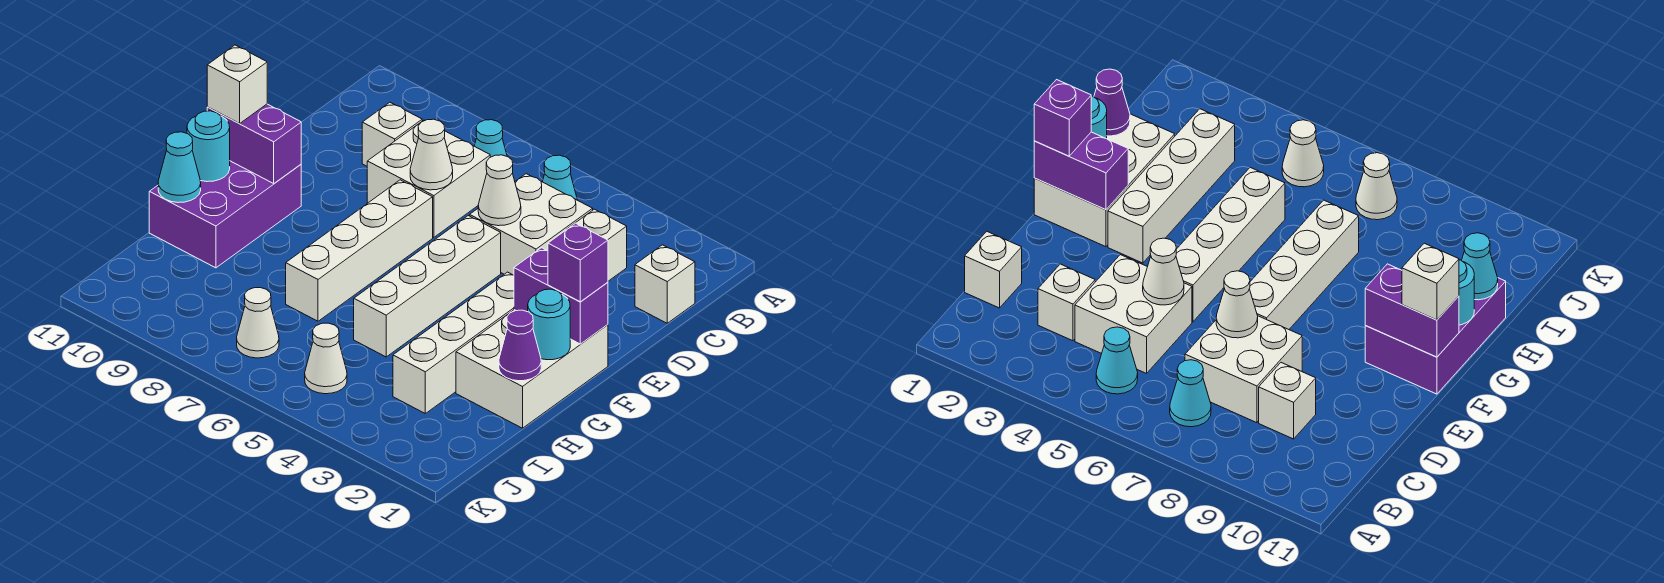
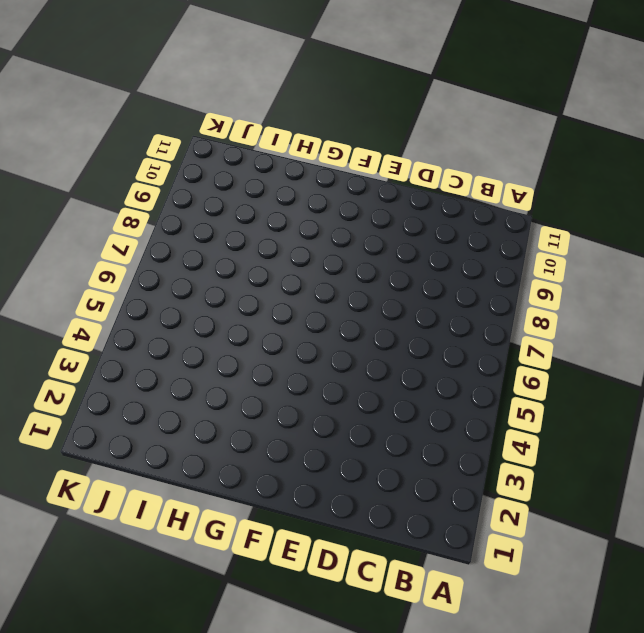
none -> cyan 1x1 cone [543,155,577,200]
none -> cyan 1x1 cone [474,120,507,157]
none -> white 1x1 brick [635,245,695,323]

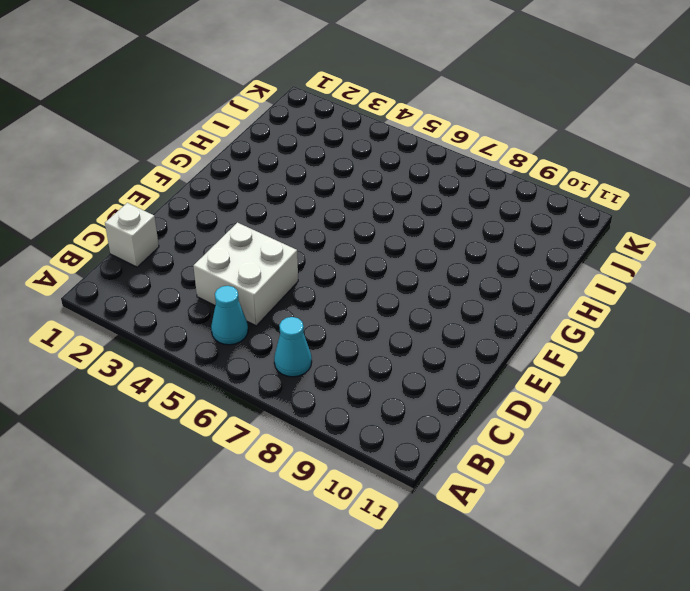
none -> white 1x1 brick [569,209,627,281]
none -> white 2x2 brick [367,120,490,237]
none -> white 1x1 brick [362,102,422,166]

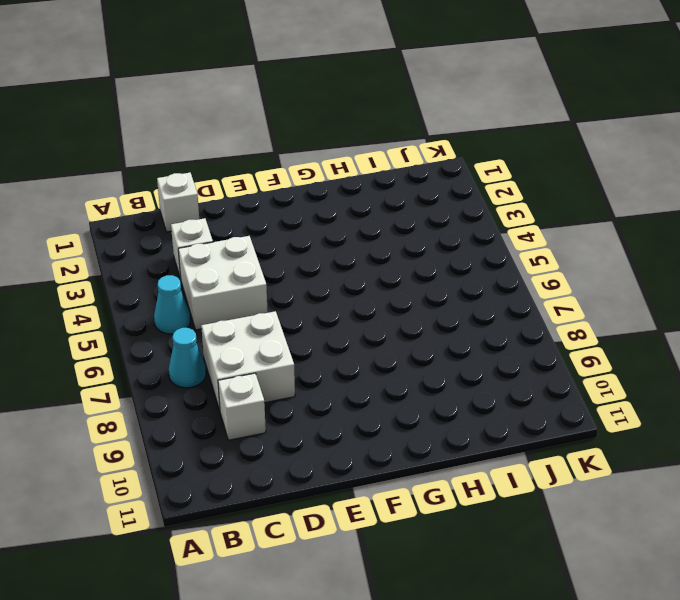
none -> white 1x4 brick [354,216,501,357]
none -> white 1x4 brick [286,180,433,321]
none -> white 2x3 brick [456,310,608,428]

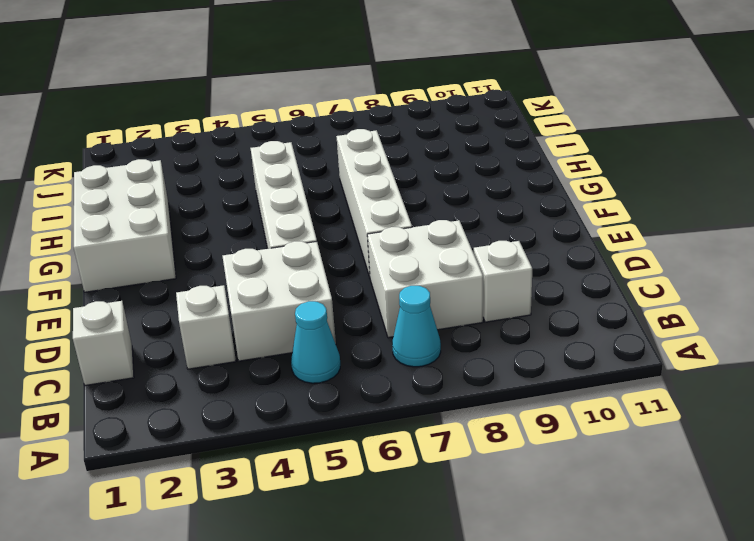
none -> white 1x4 brick [393,272,514,413]
none -> purple 2x3 brick [149,161,301,268]
none -> white 1x1 cone [305,323,347,394]

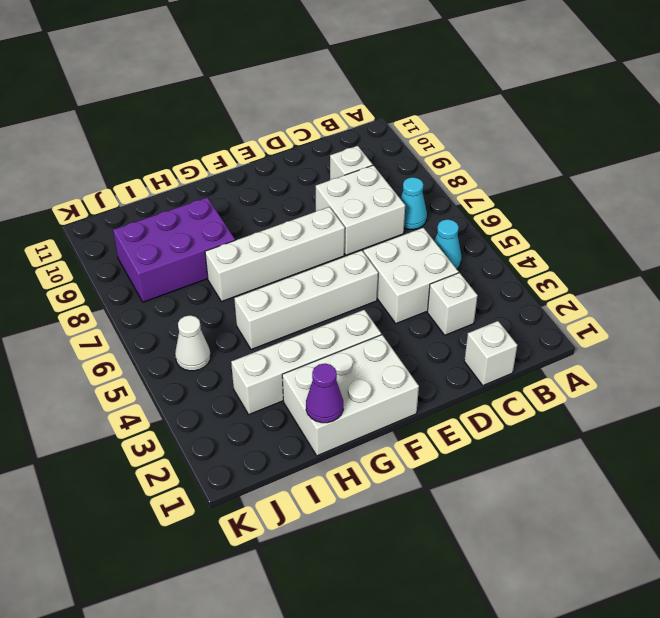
purple 2x3 brick [113,197,235,302] -> purple 2x3 brick moved to [149,161,301,268]
none -> white 1x1 cone [237,288,279,358]
none -> white 1x1 cone [478,155,521,226]
none -> white 1x1 cone [410,119,453,190]

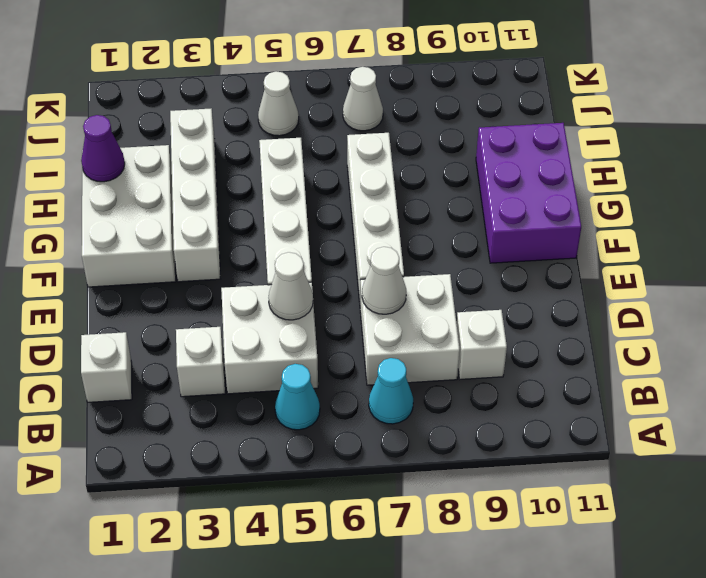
none -> purple 1x2 brick [514,248,608,344]
none -> purple 1x2 brick [207,104,301,183]
none -> cyan 1x1 round brick [528,289,570,360]

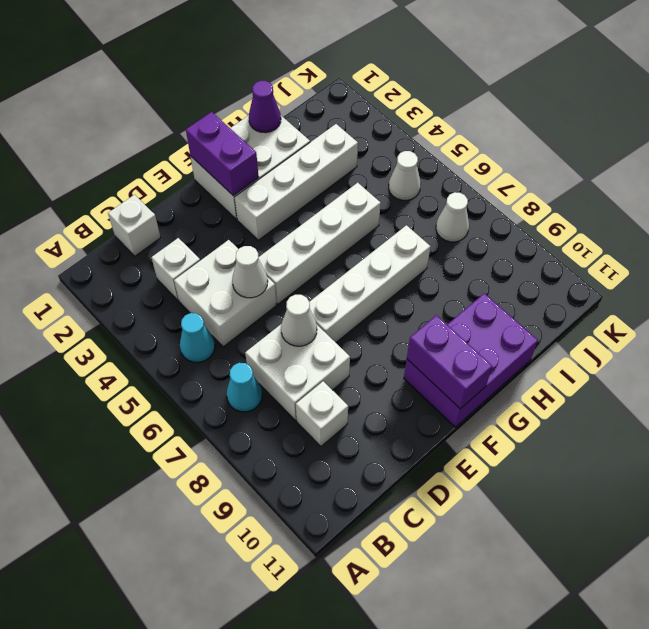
none -> cyan 1x1 round brick [528,289,570,360]
none -> cyan 1x1 round brick [187,111,230,182]
none -> cyan 1x1 cone [158,132,201,202]

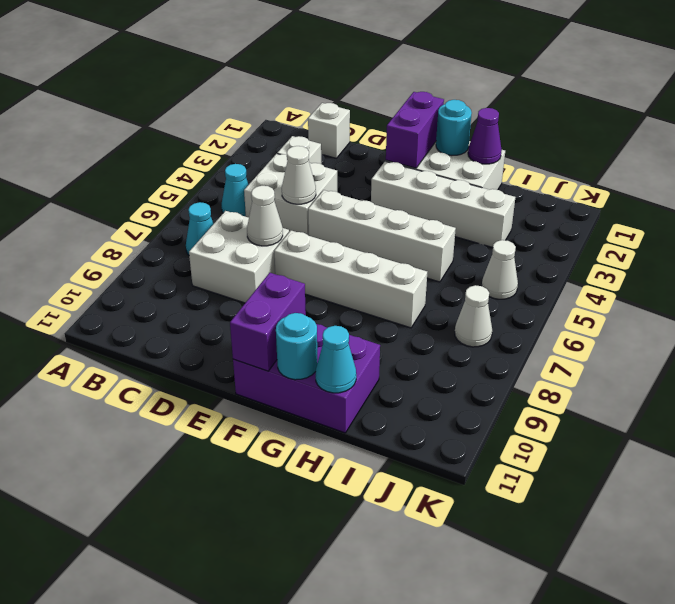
none -> white 1x1 brick [362,102,422,166]
none -> purple 1x1 brick [548,223,608,302]
none -> white 1x1 brick [207,45,267,124]

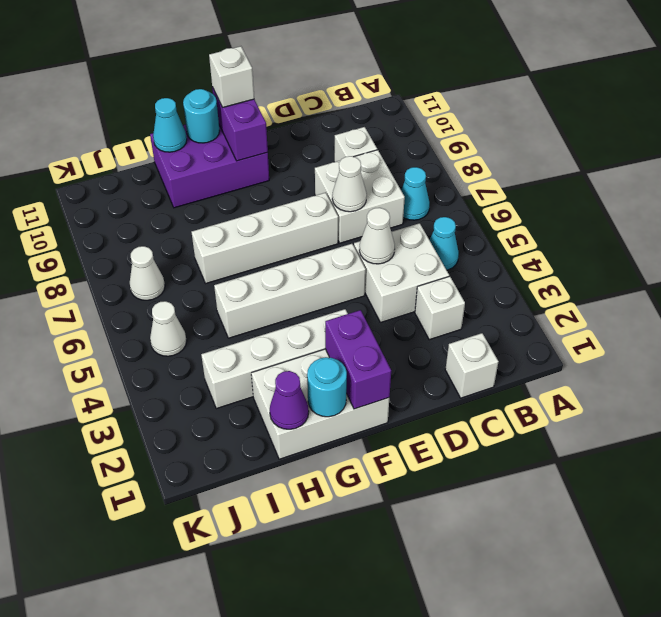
none -> purple 1x1 brick [548,223,608,302]

